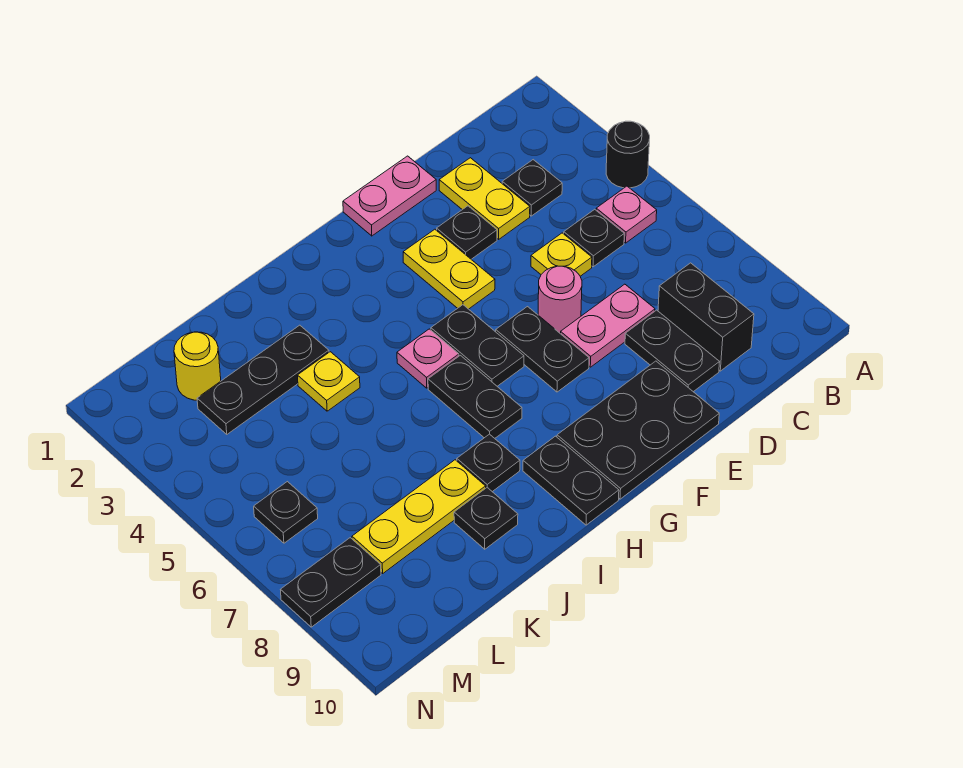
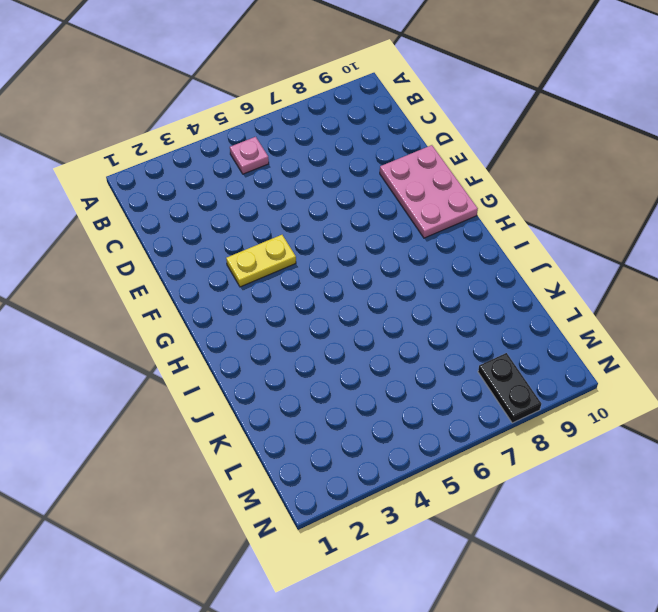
pink 2x3 plate [380,145,478,238] -> black 2x3 plate [557,361,719,499]
none -> black 1x1 round brick [606,121,650,188]
none -> black 1x1 plate [502,160,562,216]
none -> black 1x1 plate [564,209,624,267]

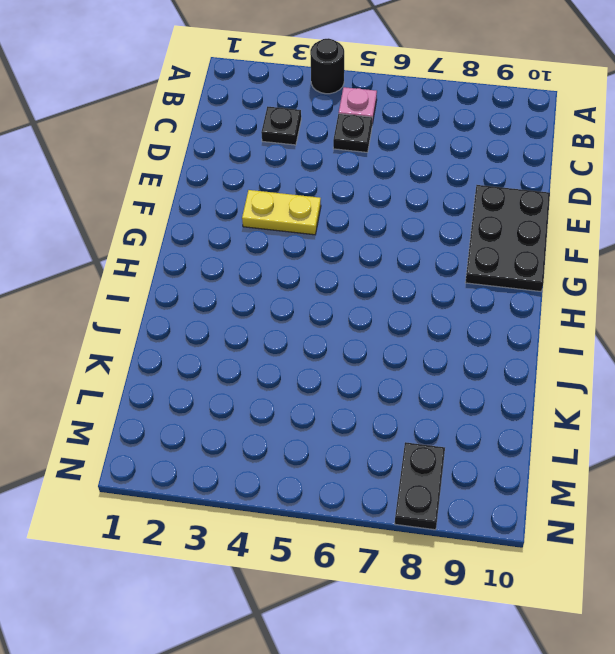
none -> black 1x2 brick [658,263,754,371]
none -> yellow 1x2 plate [439,158,530,239]
none -> yellow 1x1 plate [531,233,592,276]

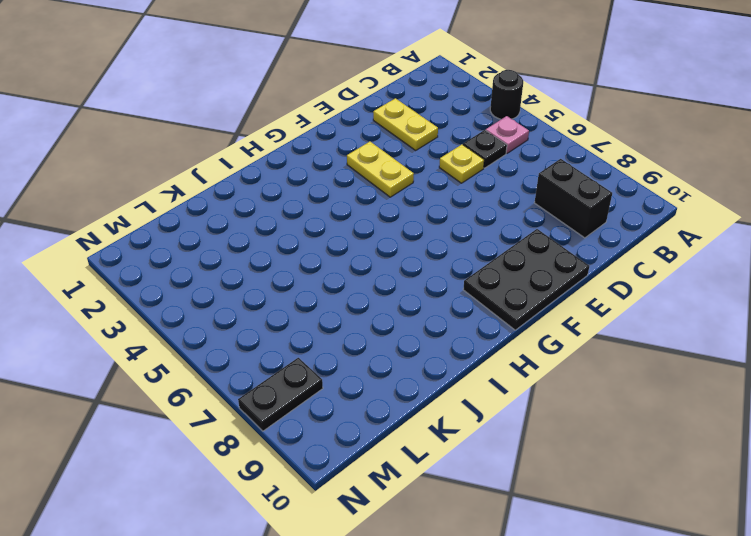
none -> black 1x1 plate [502,160,562,216]
none -> pink 1x2 plate [560,284,655,367]
none -> black 1x2 plate [625,310,720,392]

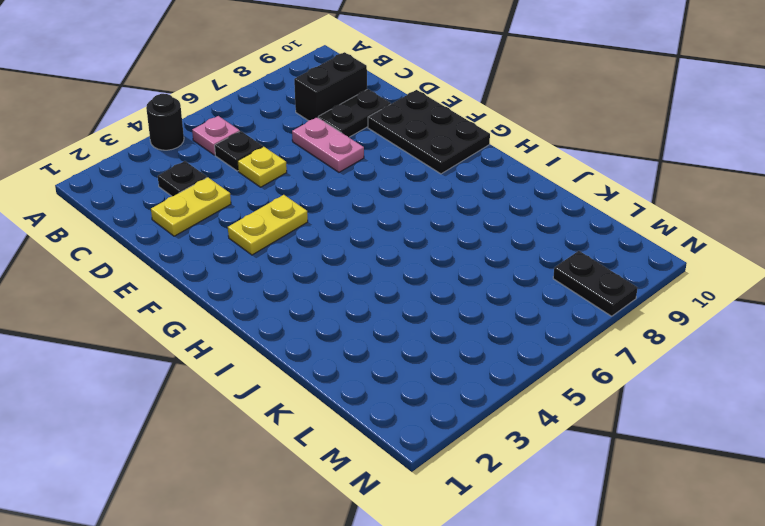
none -> pink 1x2 plate [343,156,436,236]
none -> black 1x1 plate [437,206,497,259]
none -> pink 1x1 round brick [538,266,582,333]

